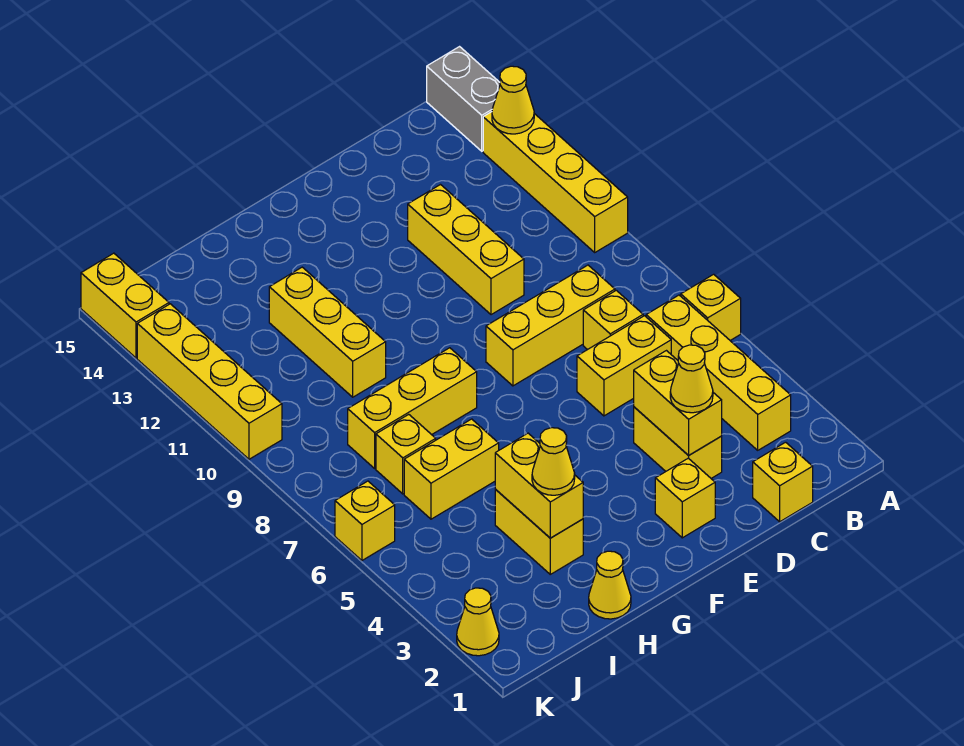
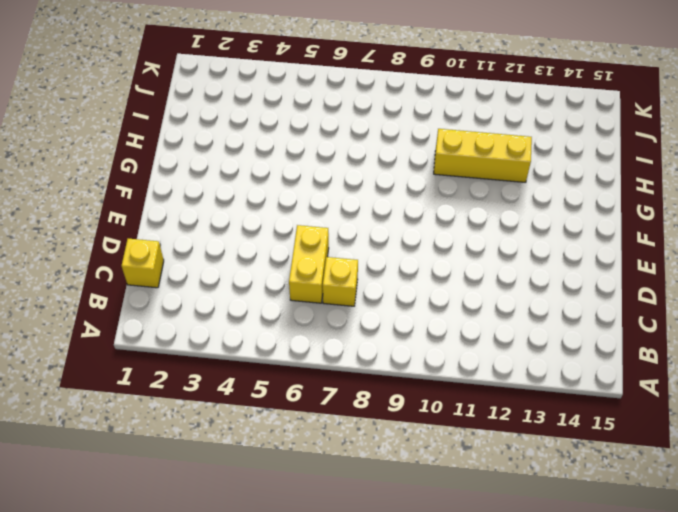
none -> yellow 1x1 brick [681,274,741,340]
none -> yellow 1x4 brick [483,112,628,252]
none -> grey 1x2 brick [427,47,500,151]

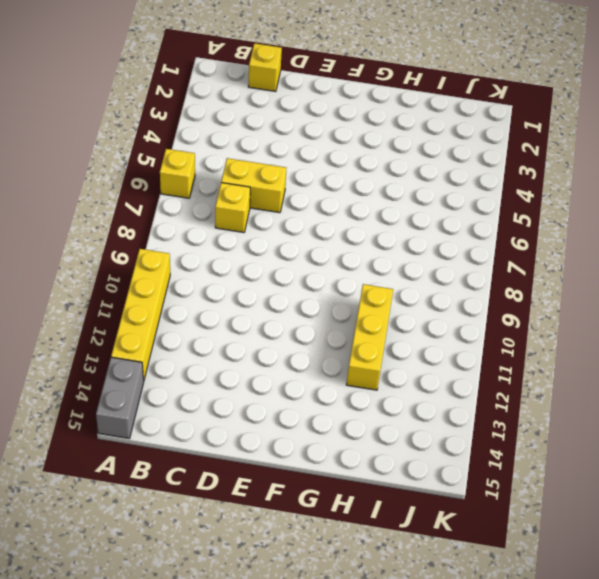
none -> yellow 1x4 brick [646,295,791,450]
none -> yellow 1x3 brick [486,265,615,386]
none -> yellow 1x2 brick [634,407,722,478]

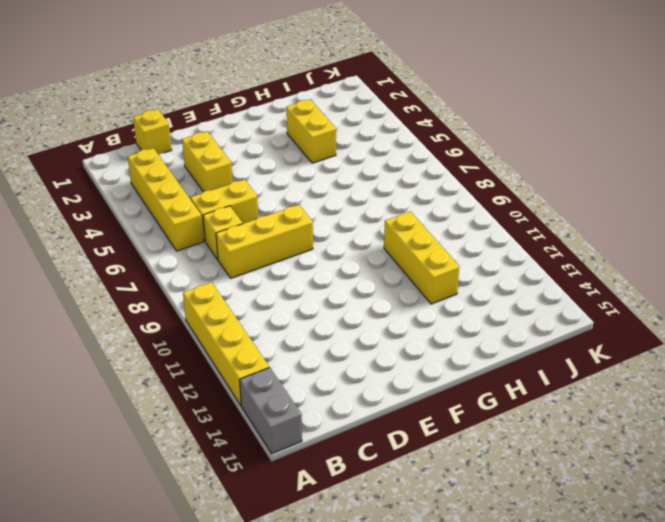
none -> yellow 1x1 brick [681,274,741,340]
none -> yellow 1x3 brick [408,185,524,315]
none -> yellow 1x1 brick [655,458,715,538]

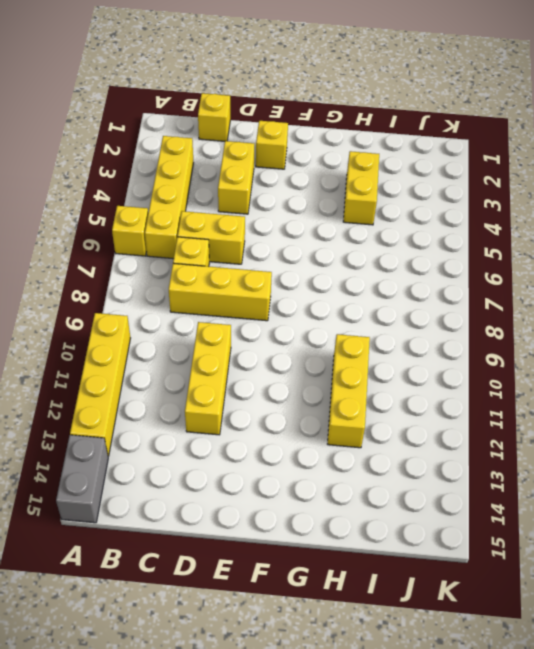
none -> yellow 1x3 brick [348,348,477,468]
none -> yellow 1x1 cone [589,551,631,619]
none -> yellow 1x2 brick [404,419,499,519]

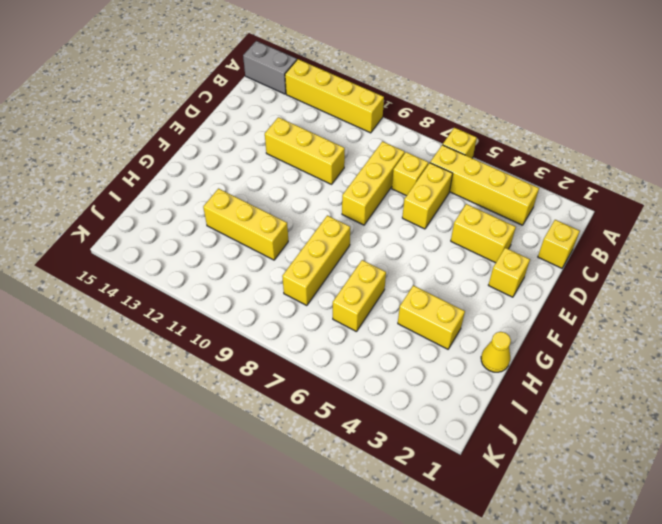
none -> yellow 1x1 brick [376,414,436,494]
none -> yellow 1x1 cone [457,588,499,656]
none -> yellow 1x1 brick [335,481,395,560]

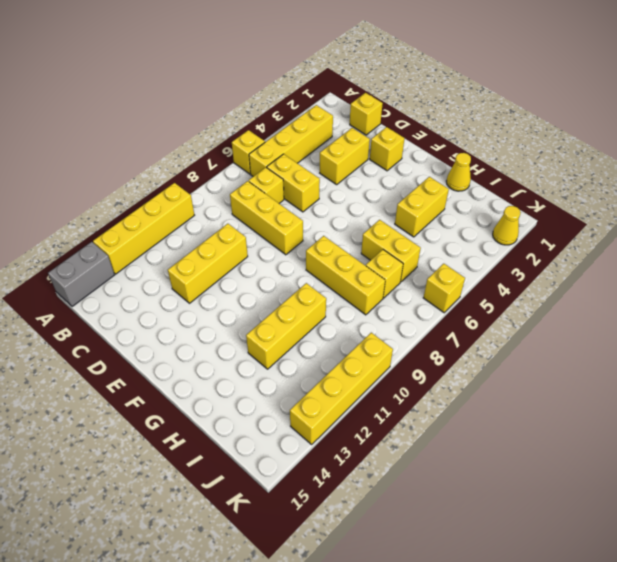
none -> yellow 1x2 brick [81,253,169,358]
none -> yellow 1x1 cone [492,66,534,134]
none -> yellow 1x2 brick [634,351,722,455]

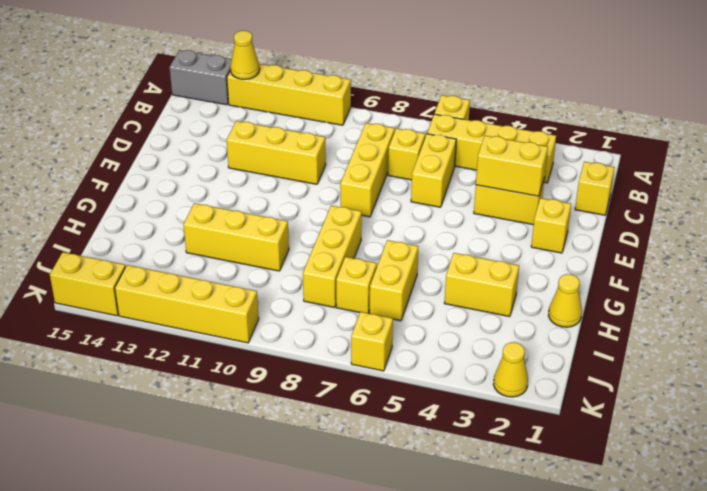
none -> yellow 1x2 brick [495,433,583,538]
none -> yellow 1x1 cone [670,345,713,413]
none -> yellow 1x1 cone [532,428,575,495]

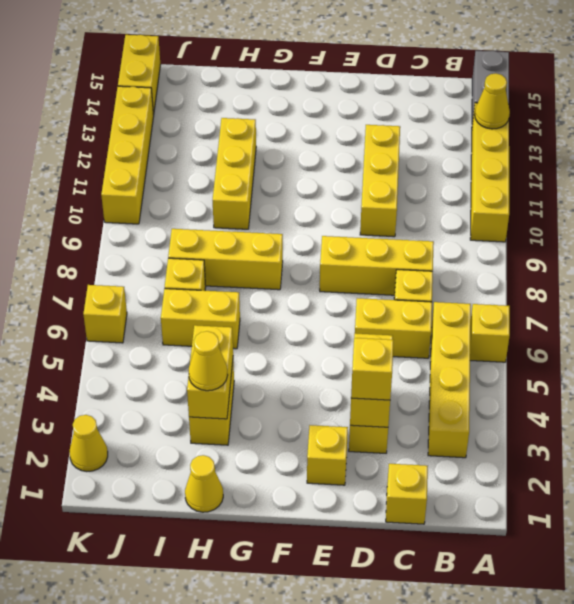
yellow 1x1 brick [351,338,393,400] -> yellow 1x1 cone [670,345,713,413]

